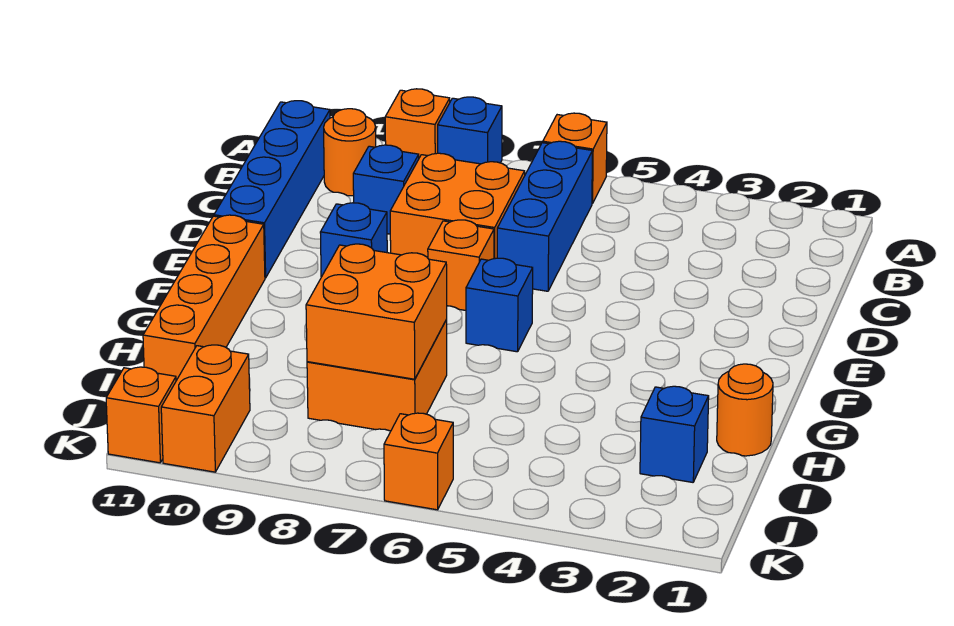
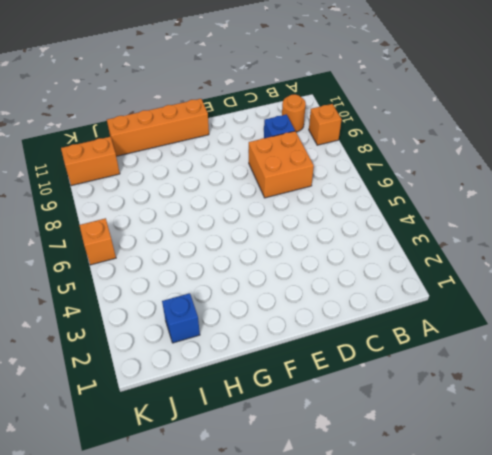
none -> orange 1x1 brick [543,113,607,204]
none -> blue 1x1 brick [438,97,502,164]
none -> blue 1x3 brick [497,141,592,291]

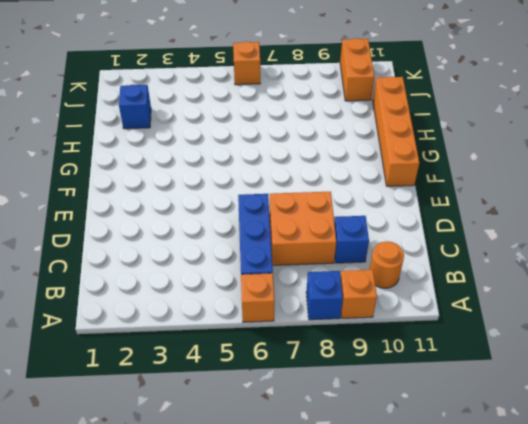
none -> blue 1x4 brick [214,101,330,278]
none -> orange 1x1 brick [428,220,494,310]
none -> blue 1x1 brick [320,203,387,277]

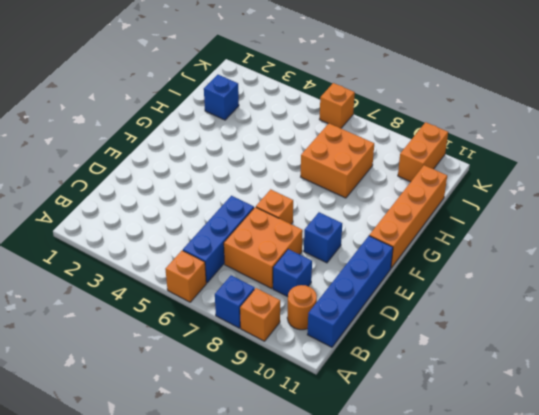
none -> blue 1x1 brick [466,258,533,352]
none -> orange 1x1 round brick [717,364,773,456]
none -> orange 1x1 brick [106,367,176,463]

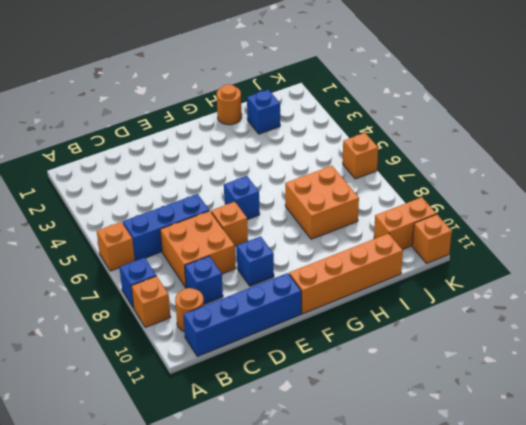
none -> orange 2x2 brick [306,244,447,379]

